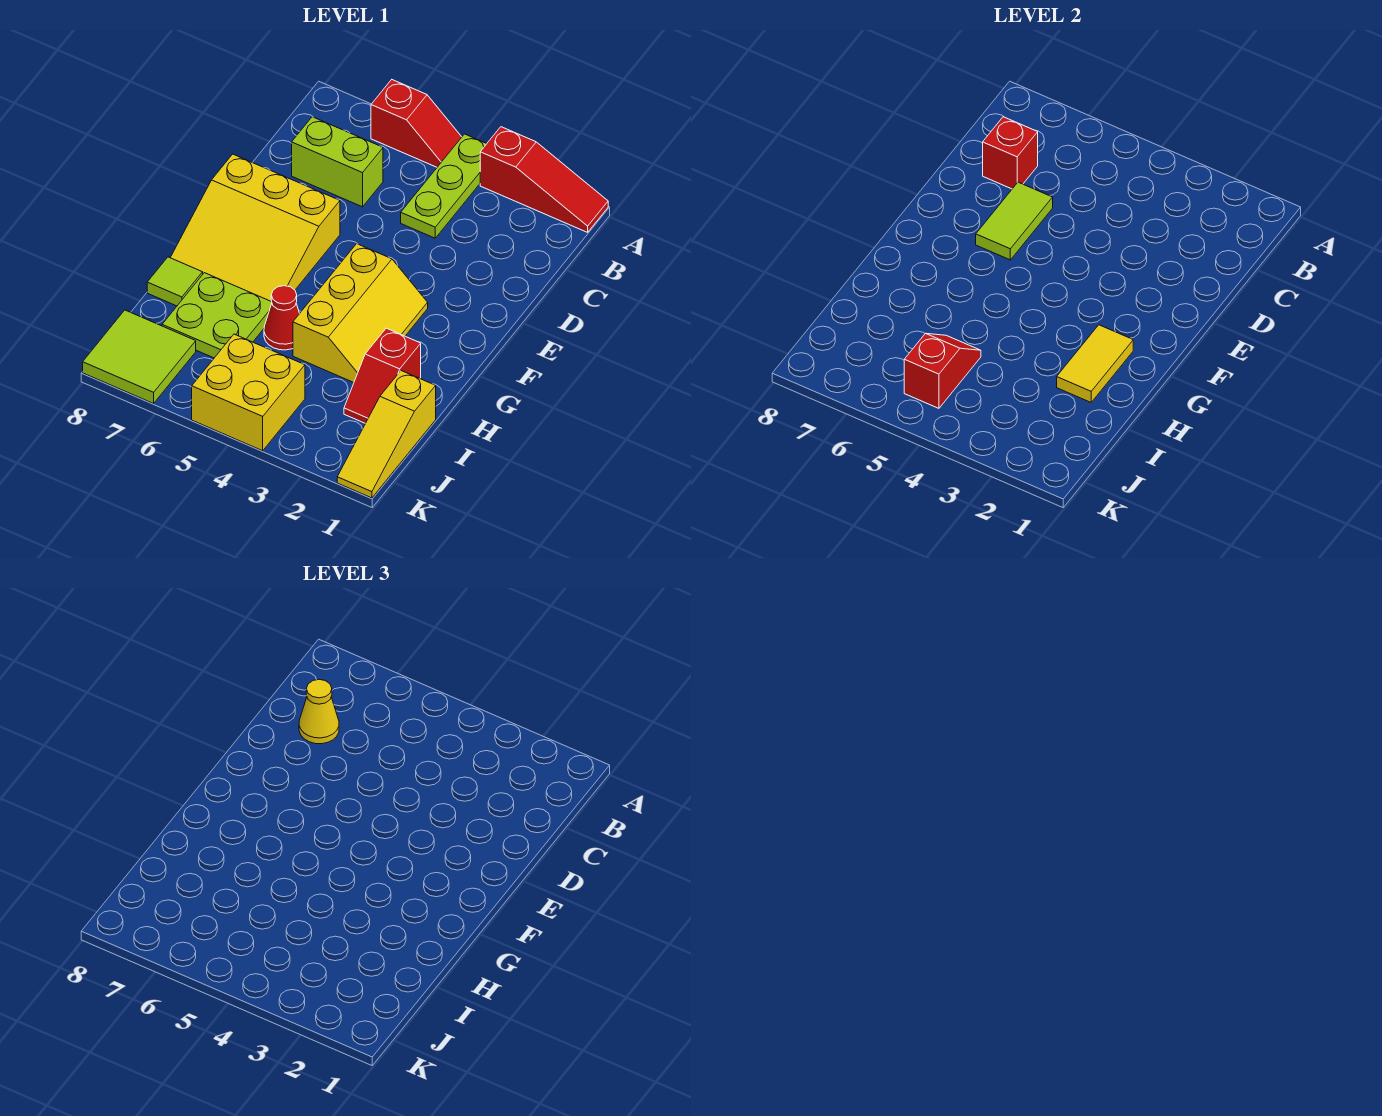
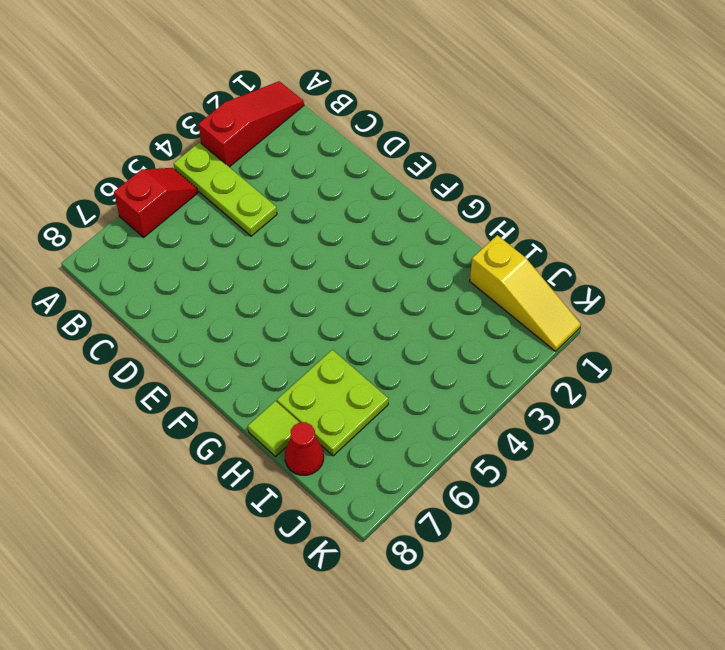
red 1x1 cone [285,422,324,475] -> red 1x1 cone moved to [264,286,300,350]
none -> lime 1x2 brick [292,117,383,207]
none -> yellow 3x3 slope [170,154,340,301]
none -> yellow 2x3 slope [293,244,428,383]

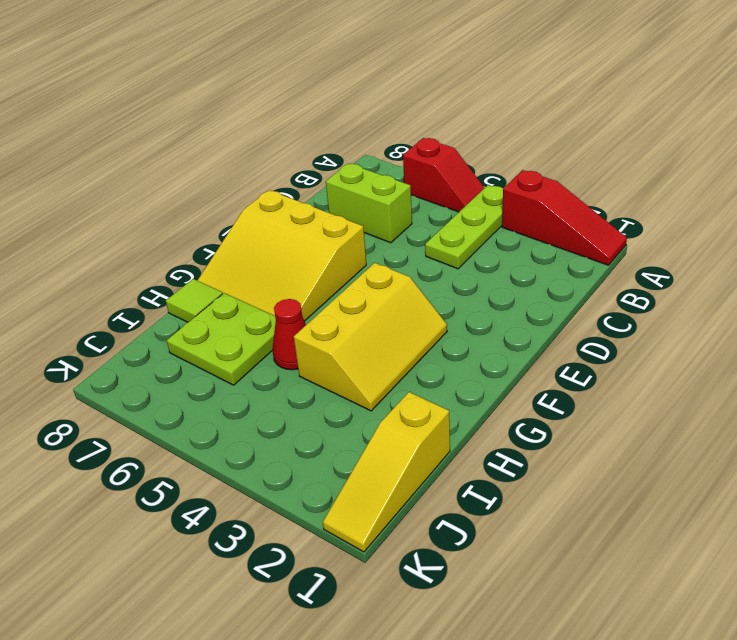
none -> red 1x2 slope [344,328,421,423]
none -> yellow 2x2 brick [192,334,305,451]
none -> lime 2x2 tile [83,310,196,403]

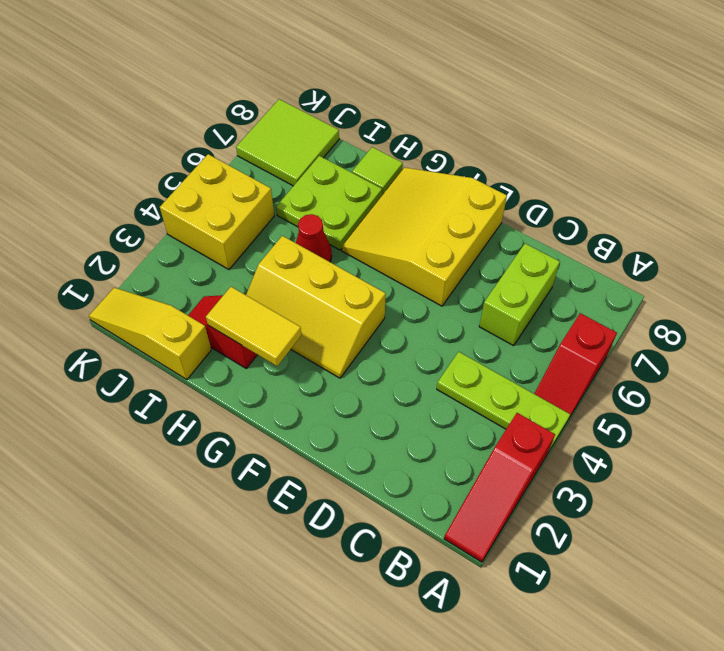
none -> red 1x1 brick [983,117,1038,189]
none -> lime 1x2 tile [976,182,1053,260]
none -> red 1x2 slope [904,333,981,408]

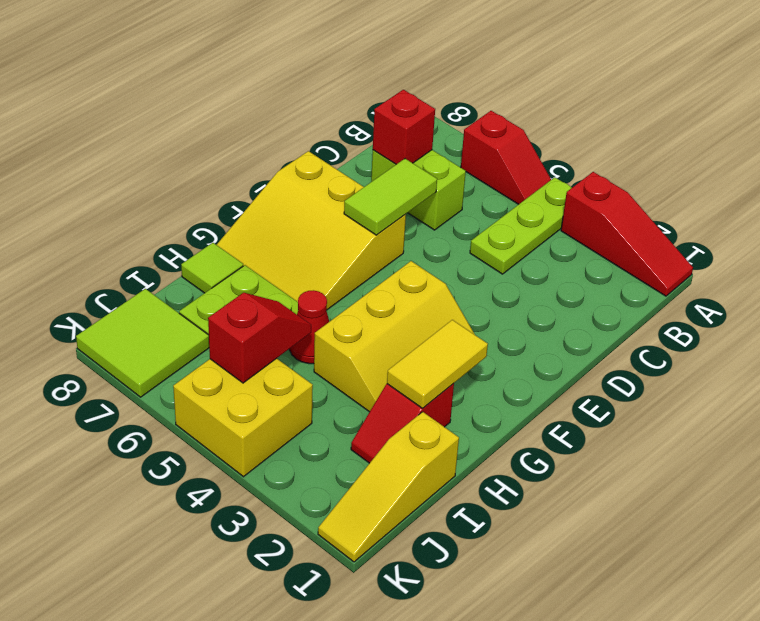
none -> yellow 1x1 cone [299,679,339,744]

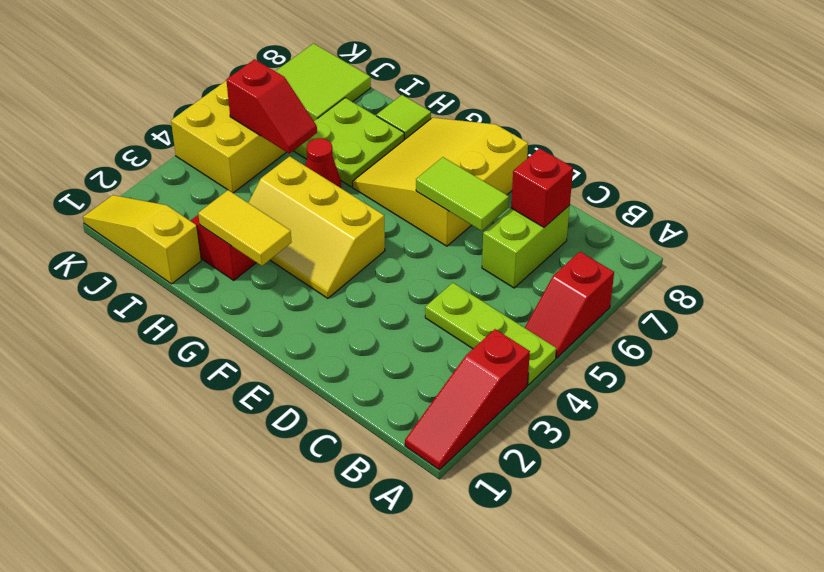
none -> yellow 1x1 cone [299,679,339,744]

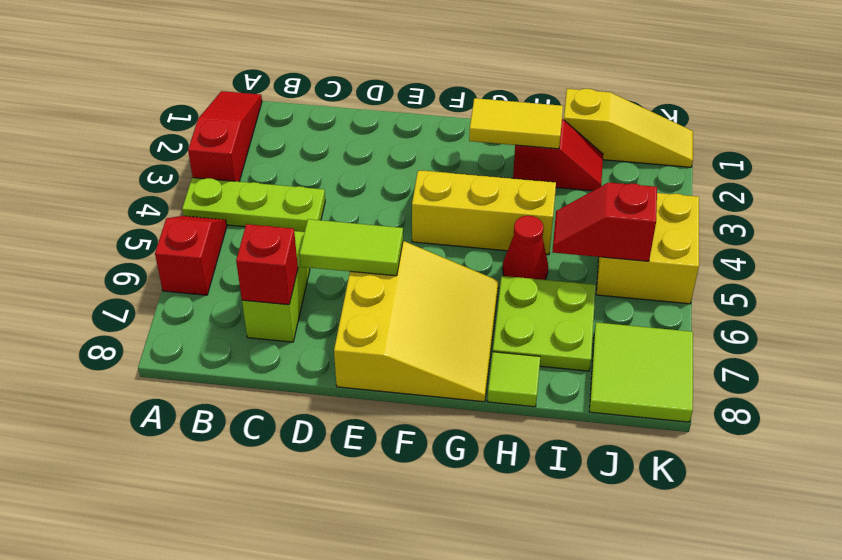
none -> yellow 1x1 cone [299,679,339,744]

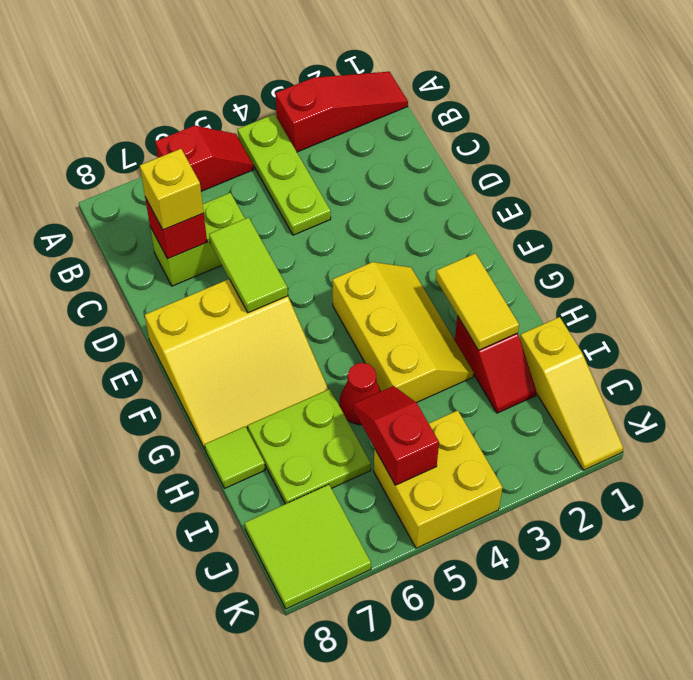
yellow 1x1 brick [140,149,204,230] -> yellow 1x1 cone [299,679,339,744]

